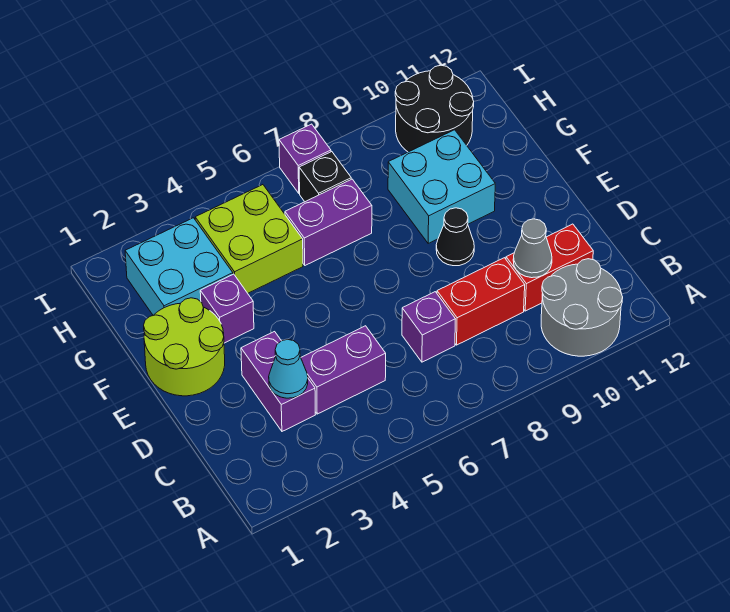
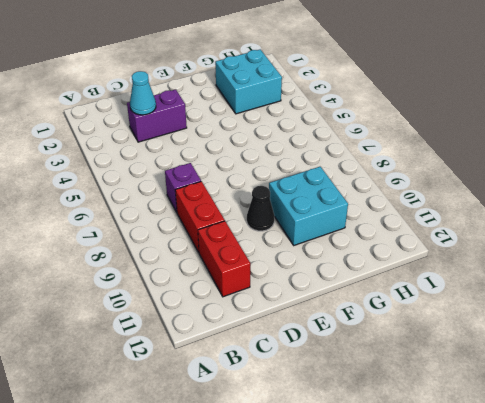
none -> grey 2x2 round brick [541,259,623,356]
none -> purple 1x2 brick [301,326,386,414]
none -> lime 2x2 round brick [144,298,225,396]

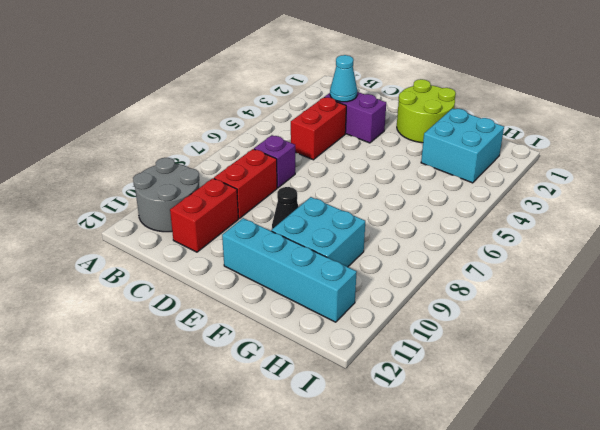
red 1x2 brick [291,97,346,160] -> purple 1x2 brick [301,326,386,414]
cyan 1x4 brick [222,218,357,322] -> black 2x2 round brick [395,65,474,152]
none -> purple 1x1 brick [200,274,254,343]
none -> lime 2x2 brick [195,185,303,293]
none -> purple 1x2 brick [285,179,372,265]

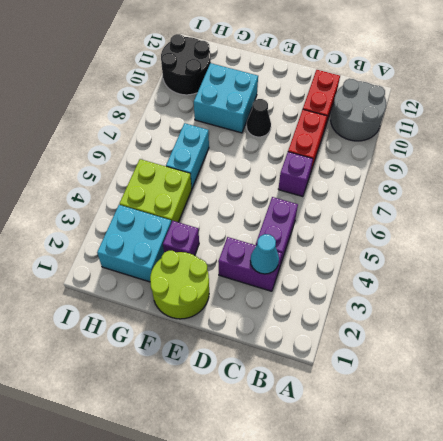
cyan 1x2 brick [166,123,209,189] -> purple 1x2 brick [285,179,372,265]
none -> black 1x1 brick [299,152,351,202]
none -> purple 1x1 brick [279,124,331,193]
none -> grey 1x1 cone [513,219,552,278]

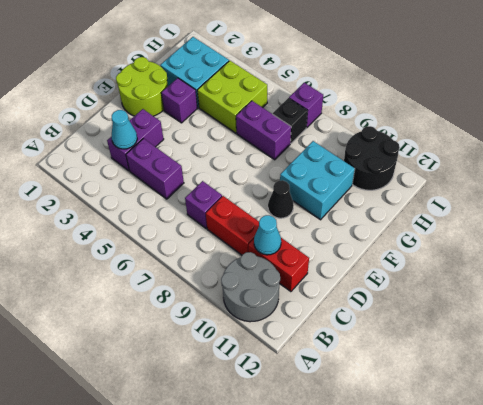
cyan 1x1 cone [254,215,281,255] -> grey 1x1 cone [513,219,552,278]

